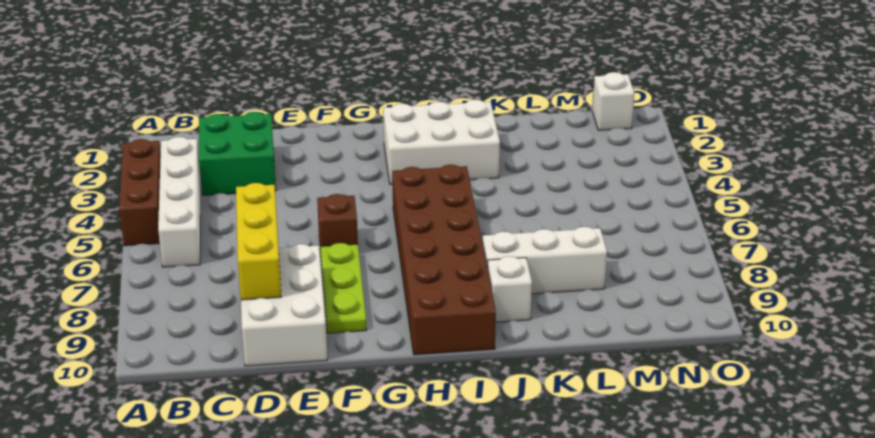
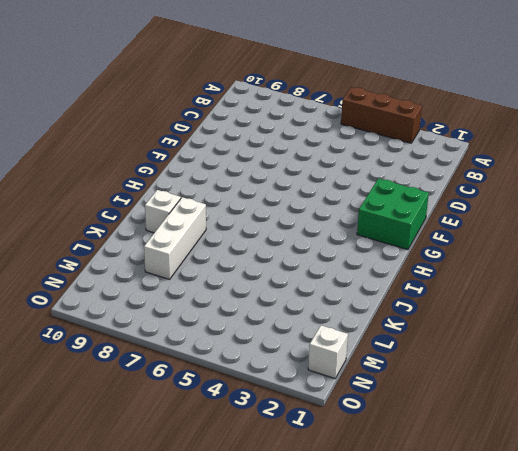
green 2x2 brick [357,179,429,250] -> green 2x2 brick moved to [199,112,276,196]
none -> white 1x4 brick [158,137,200,267]
none -> white 2x3 brick [241,244,327,366]
none -> brown 1x1 brick [317,194,358,253]

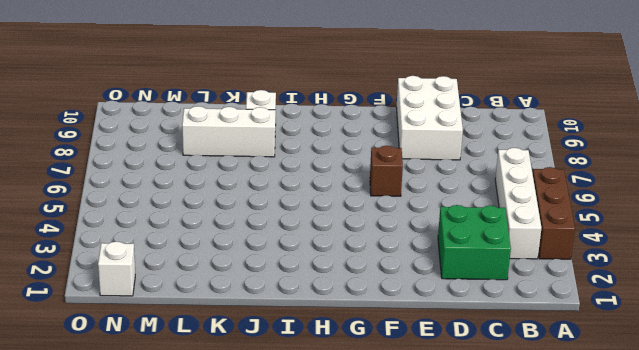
none -> lime 1x3 plate [320,243,367,333]
none -> white 2x3 brick [383,100,500,184]
none -> brown 2x6 brick [392,165,496,355]

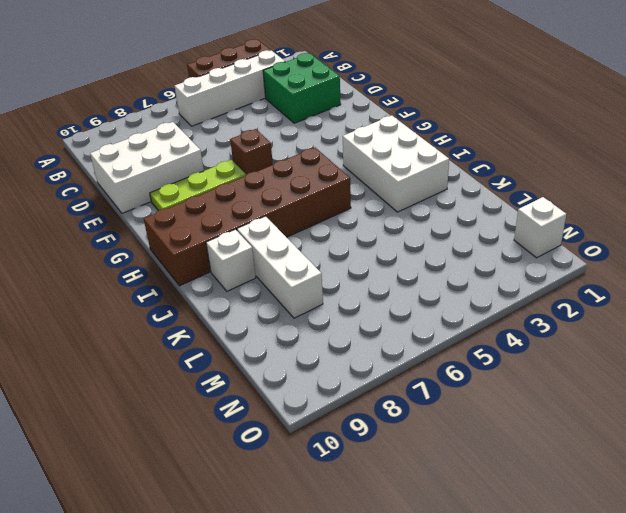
none -> yellow 1x3 brick [236,183,281,300]

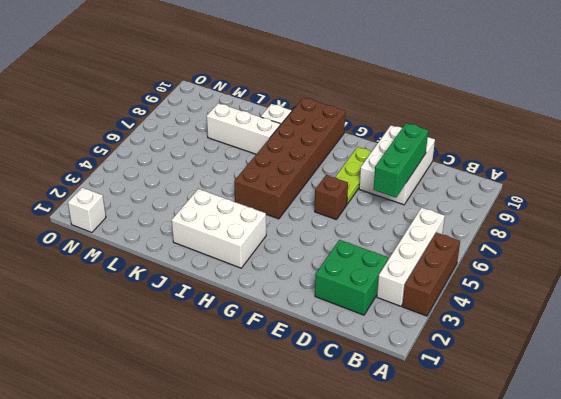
green 1x3 brick [373,123,428,197] -> yellow 1x3 brick [236,183,281,300]

